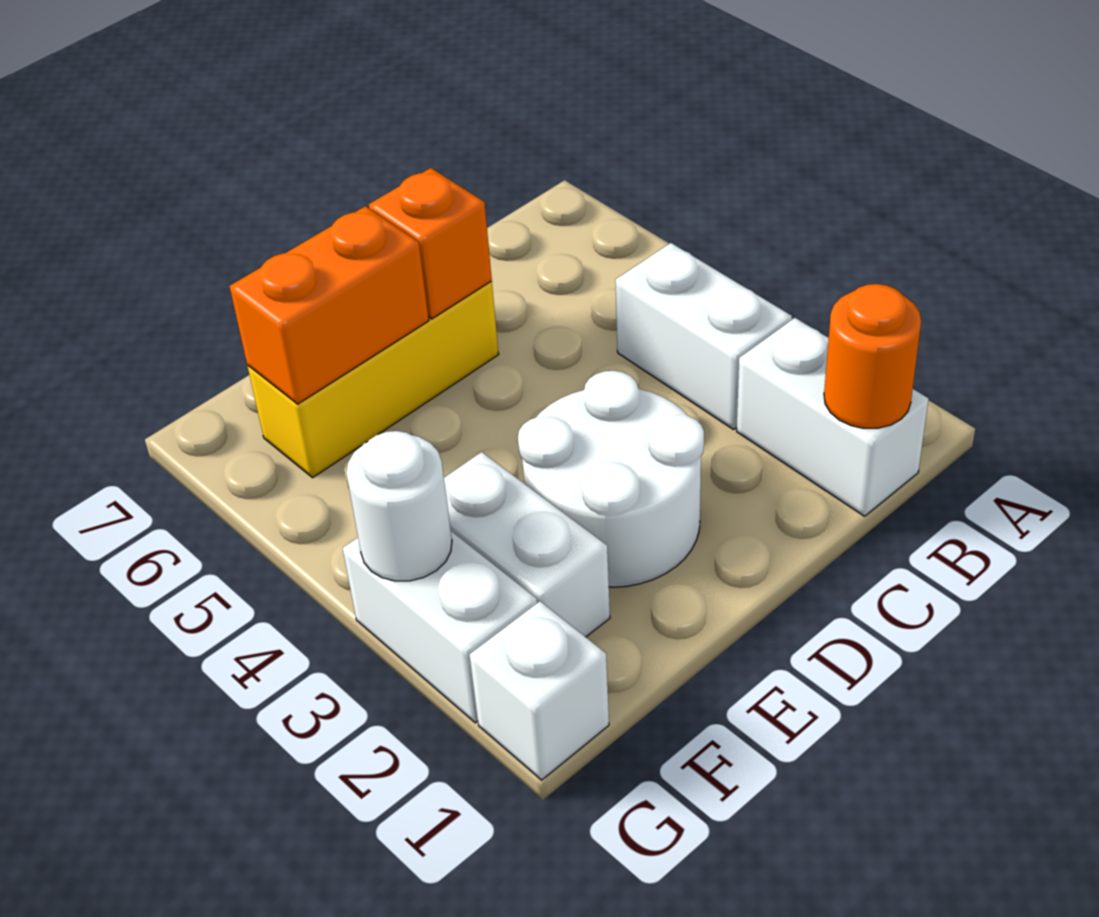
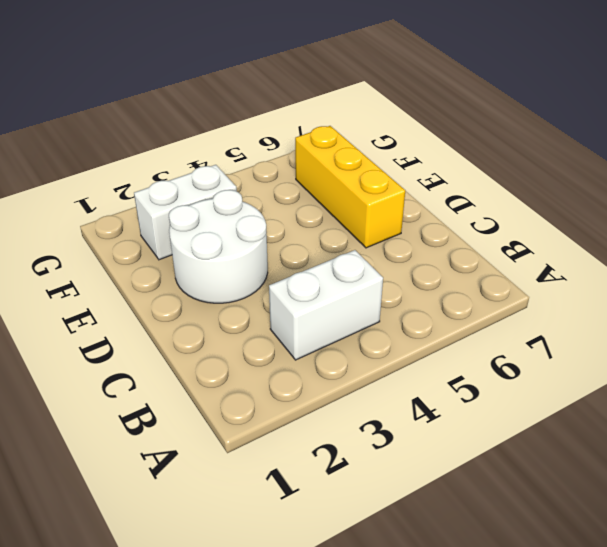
none -> white 1x2 brick [737,318,928,516]
none -> white 1x1 brick [470,601,609,780]

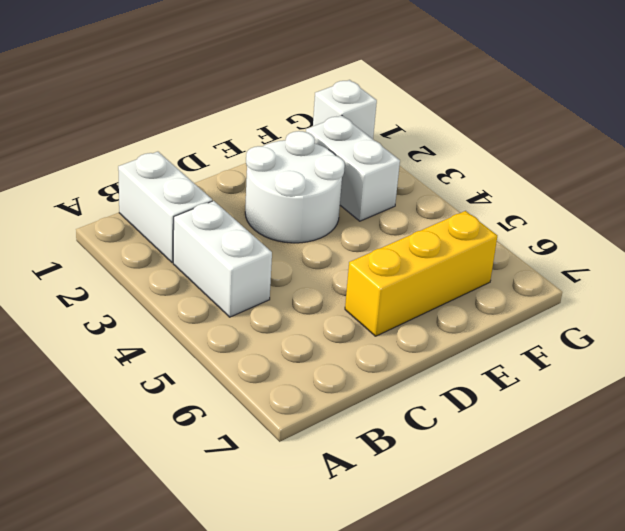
none -> white 1x2 brick [343,531,537,723]
none -> orange 1x1 round brick [824,284,921,428]

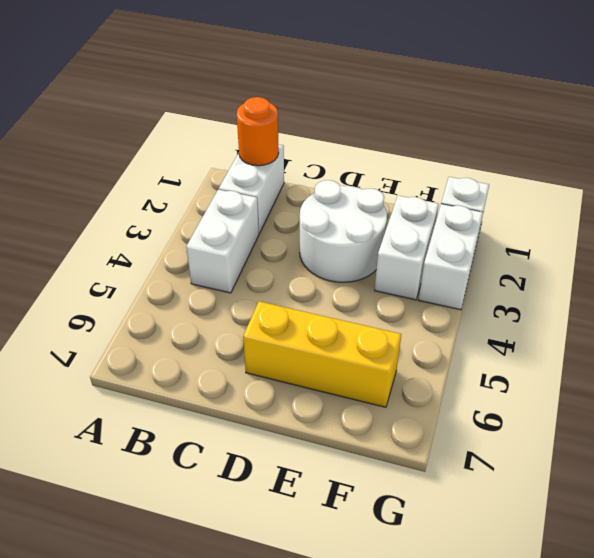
none -> orange 1x1 brick [369,168,492,319]
none -> orange 1x2 brick [230,206,429,404]

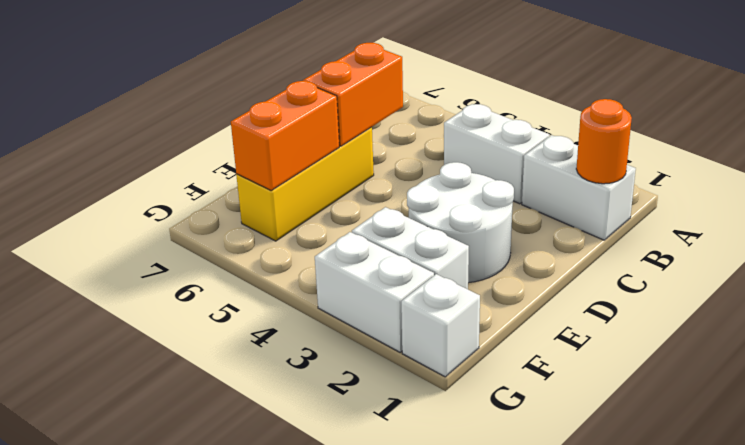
orange 1x2 brick [303,43,403,146] -> orange 1x1 brick [369,168,492,319]
none -> white 1x1 round brick [346,431,452,581]

